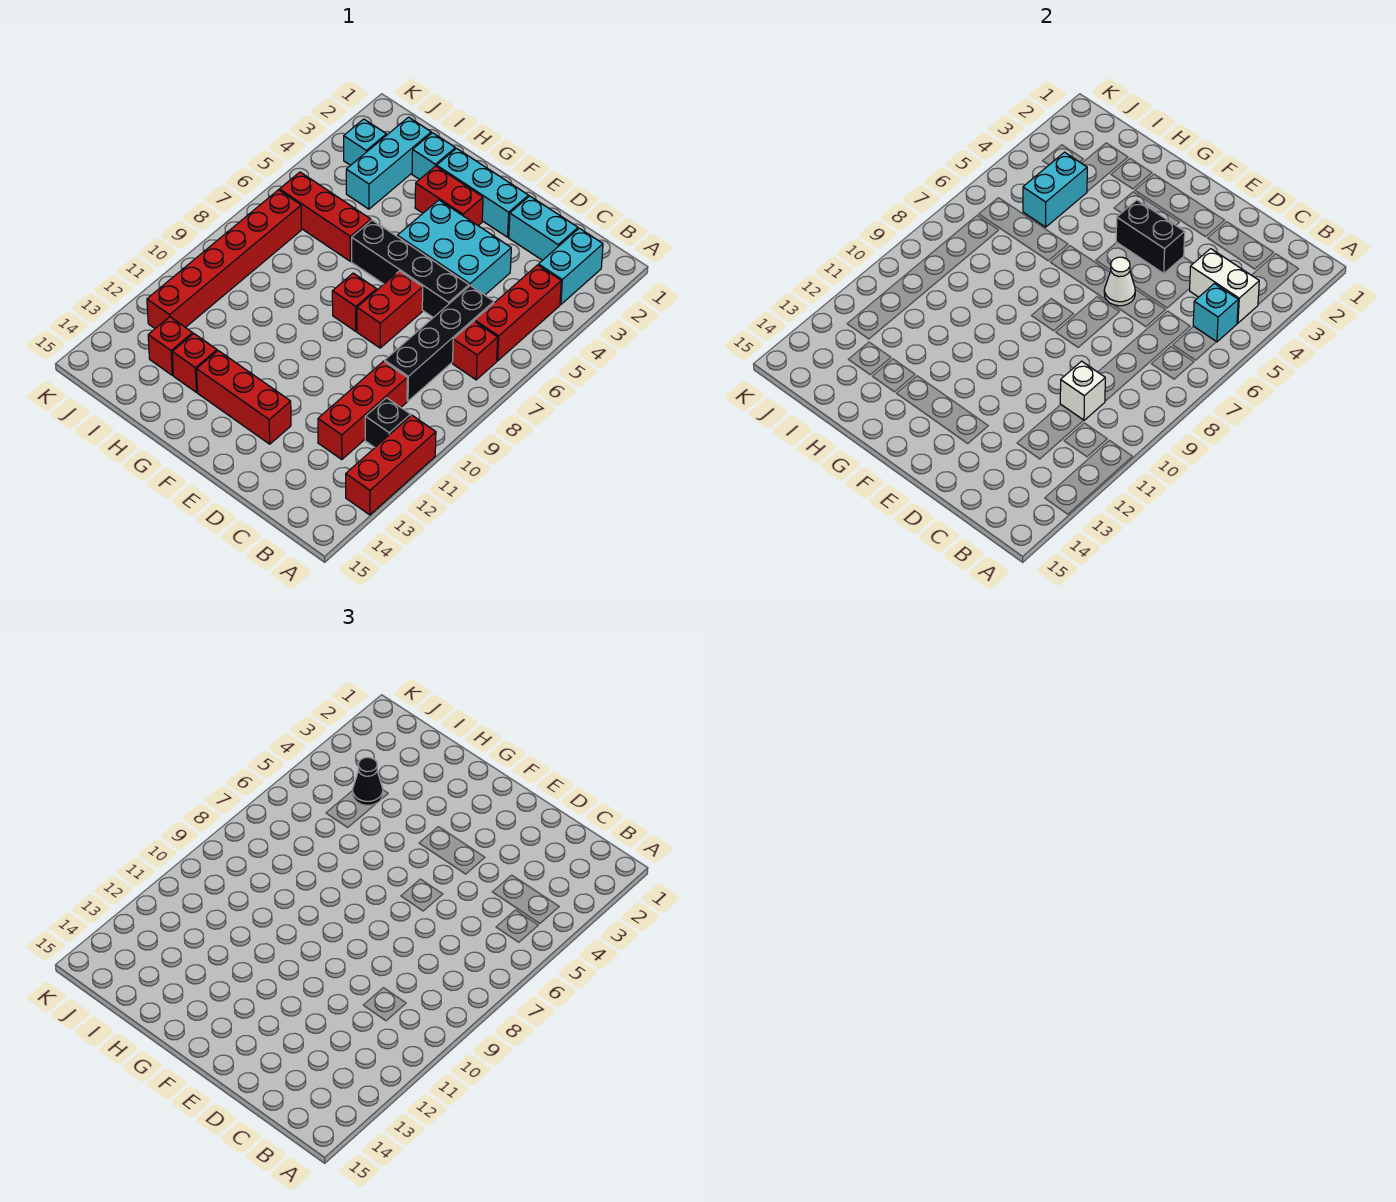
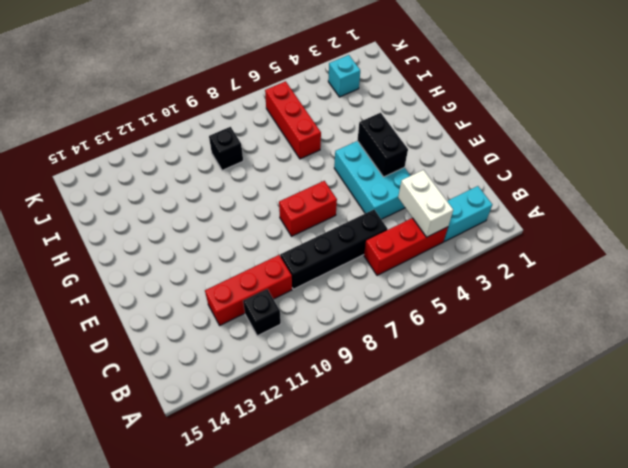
black 1x1 brick [209,127,243,170] -> none
none -> red 1x3 brick [346,415,436,515]
none -> red 1x1 brick [453,321,498,380]
none -> cyan 1x2 brick [509,196,578,260]

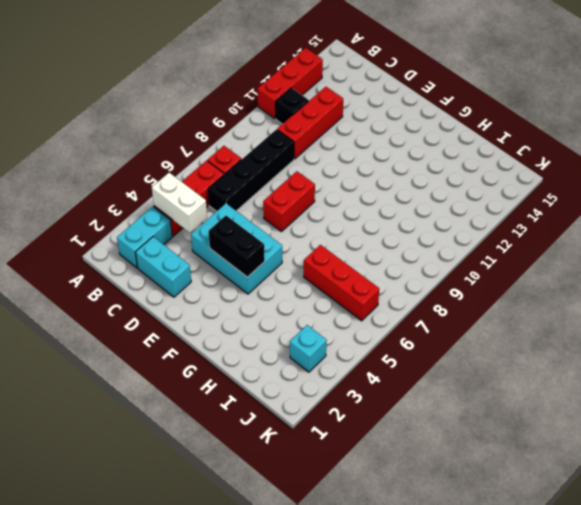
none -> black 1x4 brick [352,220,469,318]
none -> cyan 1x3 brick [437,148,529,237]
none -> red 1x3 brick [197,351,291,444]

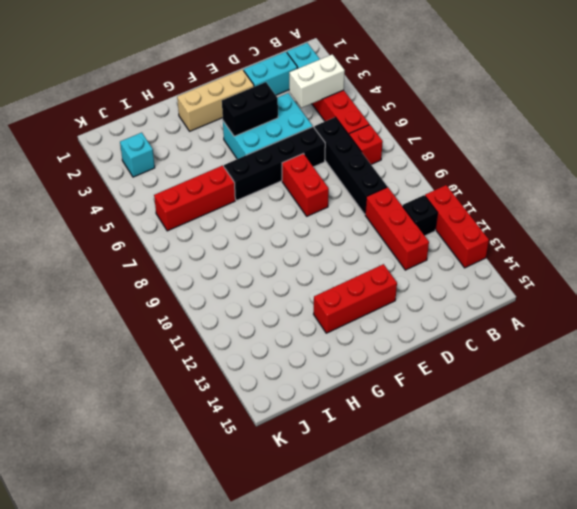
tan 1x3 brick [177,69,254,131] -> cyan 1x3 brick [437,148,529,237]
none -> red 1x2 brick [415,166,483,226]
none -> red 1x1 brick [332,273,377,331]
none -> cyan 1x1 brick [412,133,455,180]

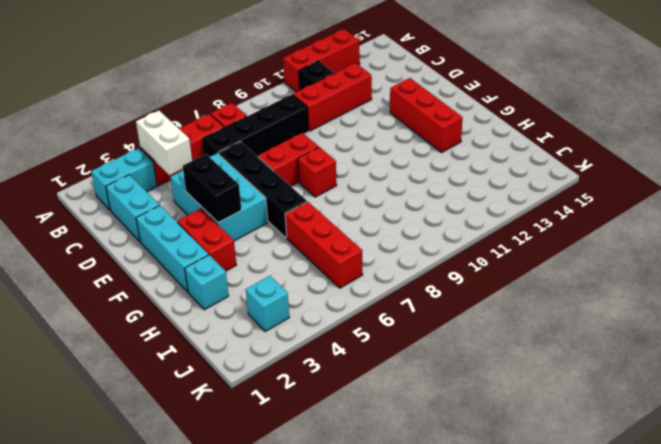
none -> red 1x1 brick [172,334,217,392]
none -> cyan 1x3 brick [346,117,431,209]
none -> red 1x1 brick [148,317,193,375]

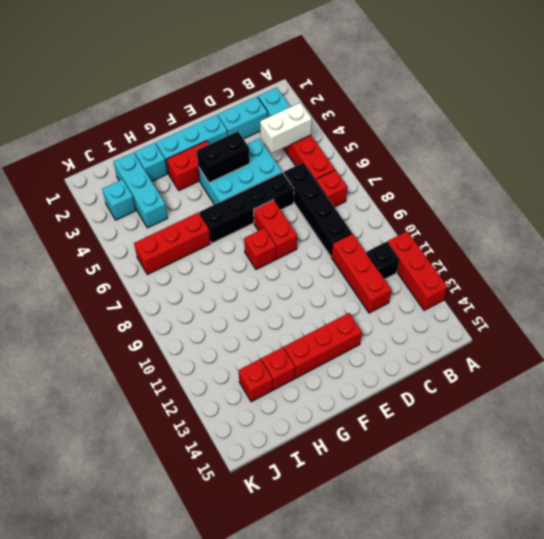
none -> red 1x6 brick [147,190,301,328]
none -> cyan 1x1 brick [1193,284,1238,342]
none -> white 1x1 brick [1060,361,1105,420]

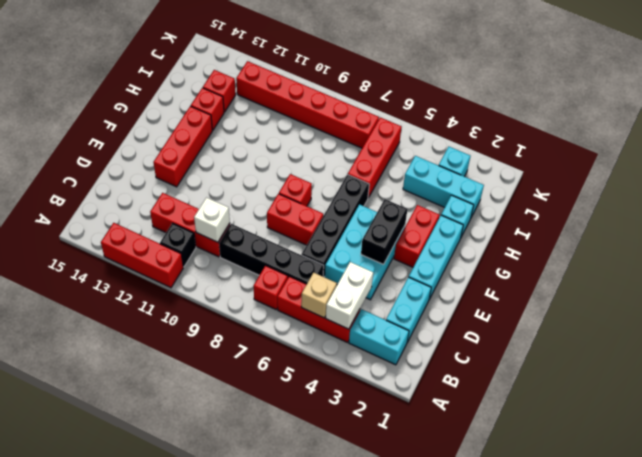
tan 1x1 brick [301,273,337,318] -> cyan 1x1 brick [1193,284,1238,342]
none -> white 1x1 cone [1104,257,1135,306]
none -> cyan 1x2 brick [1023,152,1087,227]
none -> black 1x1 cone [353,758,383,805]

